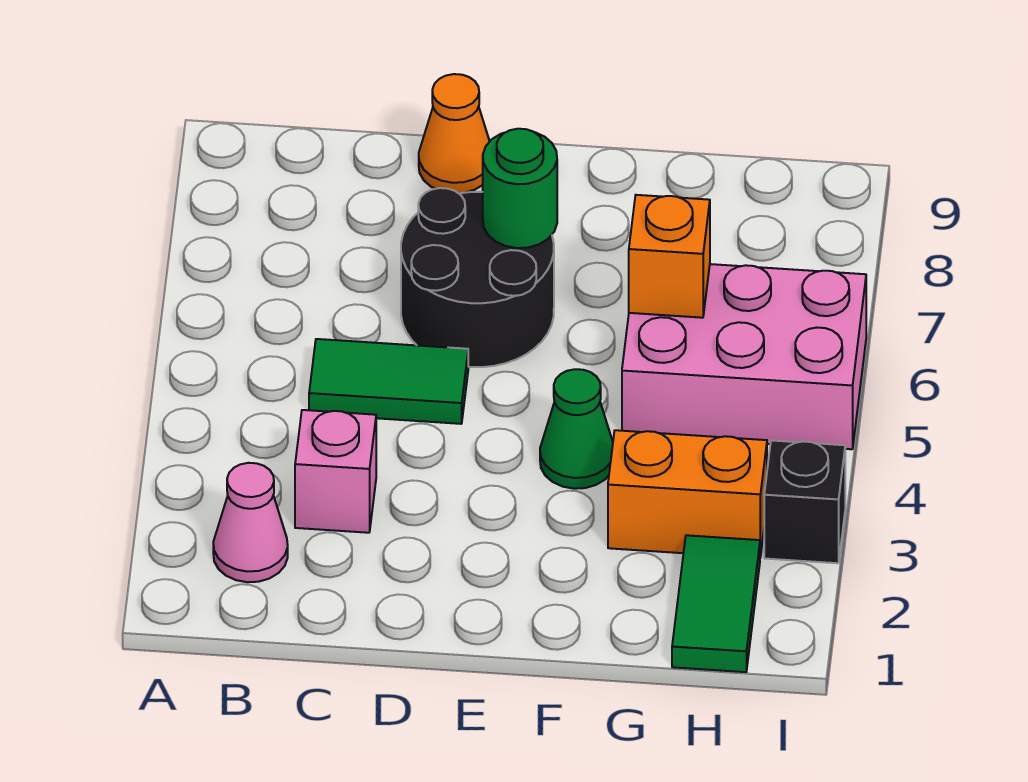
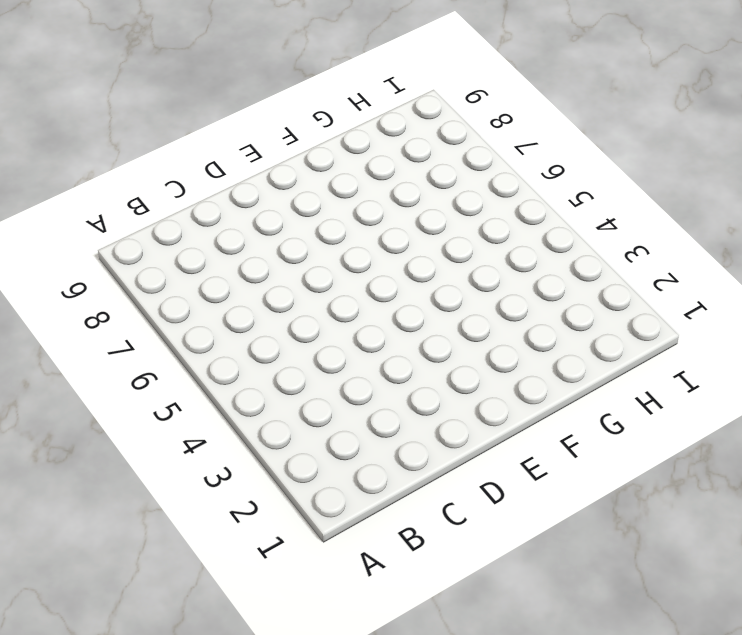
none -> pink 1x1 cone [213,463,288,582]
none -> pink 1x1 brick [295,410,376,533]
none -> green 1x2 tile [309,339,468,424]

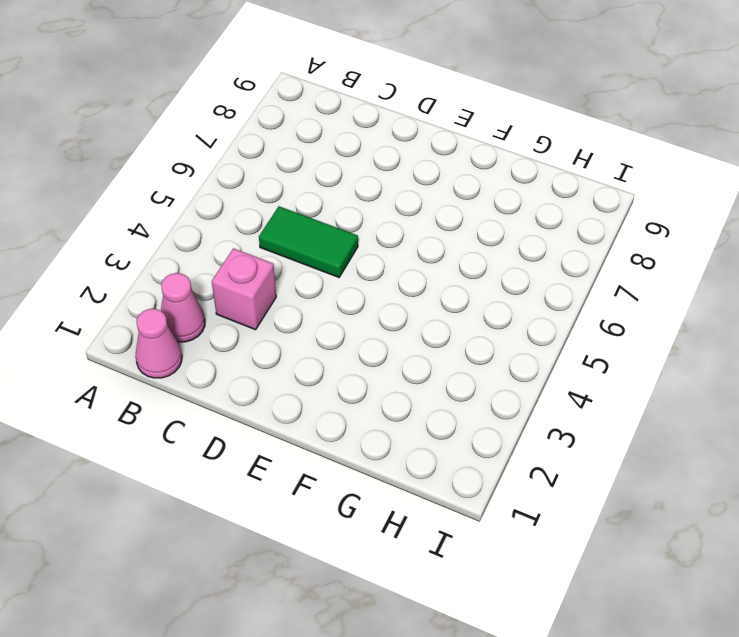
pink 1x1 cone [135,309,182,378] -> none
none -> black 2x2 round brick [401,188,554,367]
none -> orange 1x1 cone [419,74,490,193]
none -> green 1x1 cone [540,369,613,489]

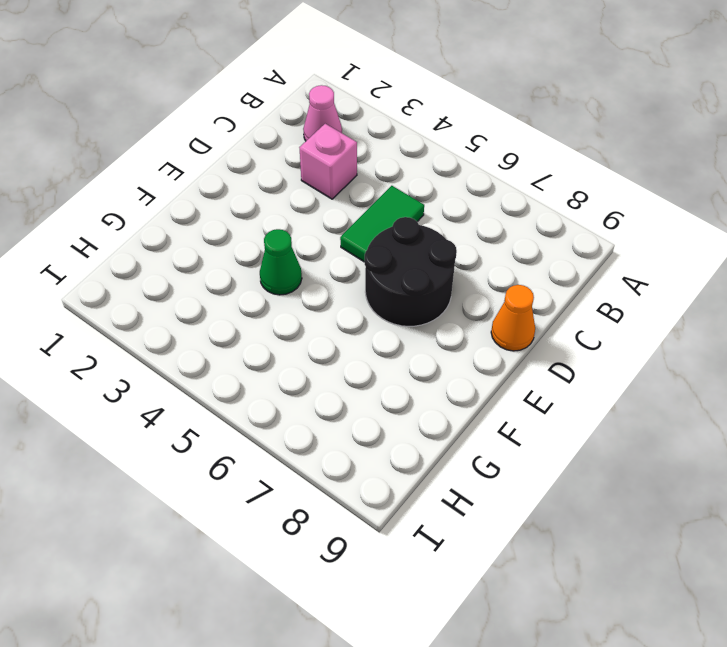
none -> orange 1x2 brick [608,430,767,558]
none -> pink 2x3 brick [622,264,866,449]
none -> green 1x2 tile [672,535,760,672]

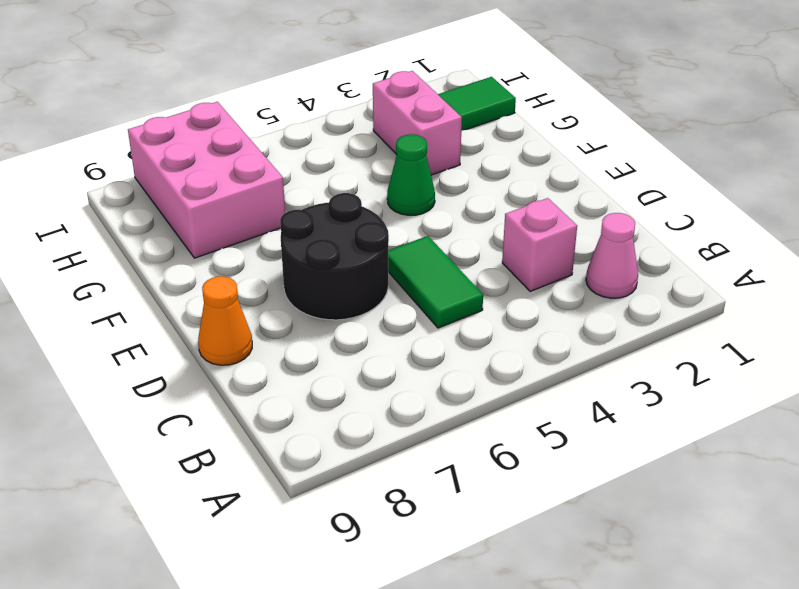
pink 1x2 brick [373,71,462,175] -> orange 1x2 brick [608,430,767,558]
pink 2x3 brick [128,102,285,258] -> pink 2x3 brick moved to [622,264,866,449]
none -> black 1x1 brick [764,440,845,563]
none -> green 1x1 round brick [483,129,557,248]
none -> orange 1x1 brick [629,195,710,318]

